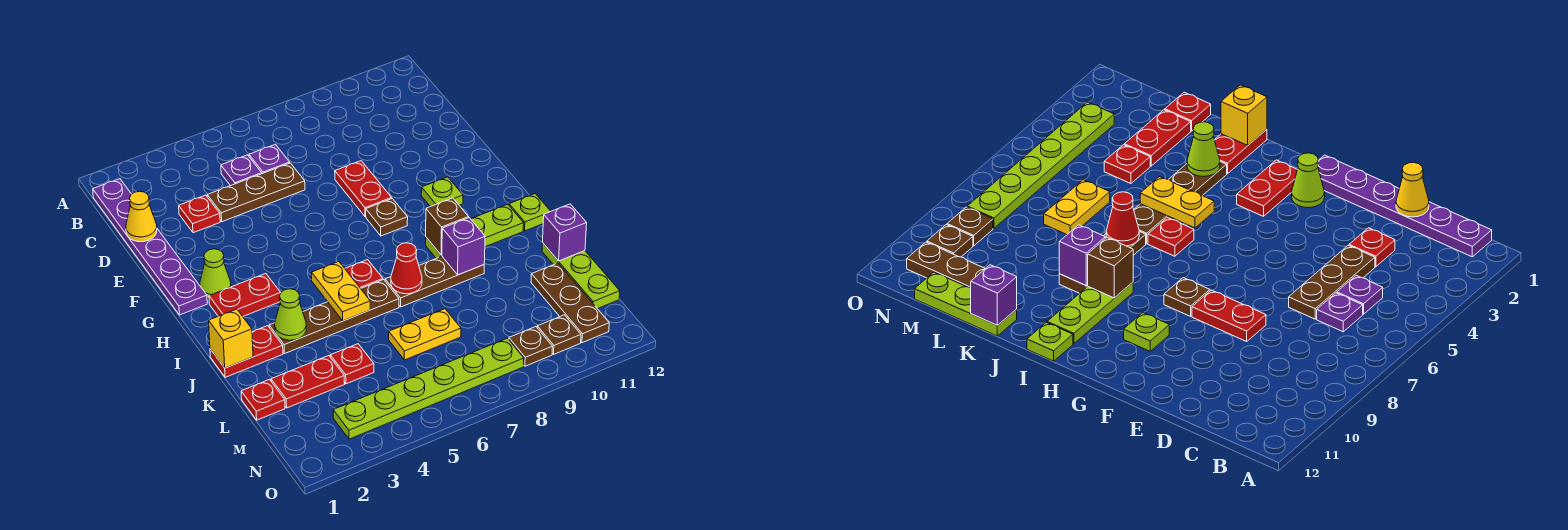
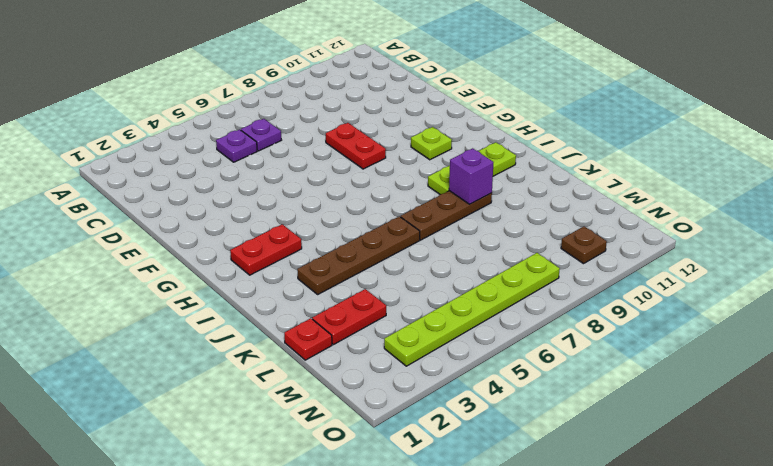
none -> purple 1x6 plate [93,179,207,315]
none -> red 1x1 plate [179,195,220,233]
none -> brown 1x3 plate [207,163,305,222]
none -> lime 1x1 cone [200,249,231,299]

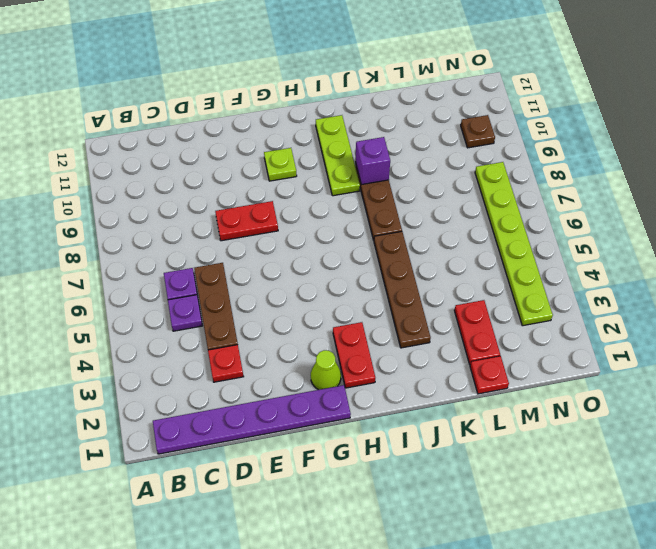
none -> brown 1x1 plate [366,199,408,236]
none -> red 1x1 plate [345,260,383,289]
none -> lime 1x1 plate [509,194,551,231]
none -> red 1x2 plate [210,326,283,377]

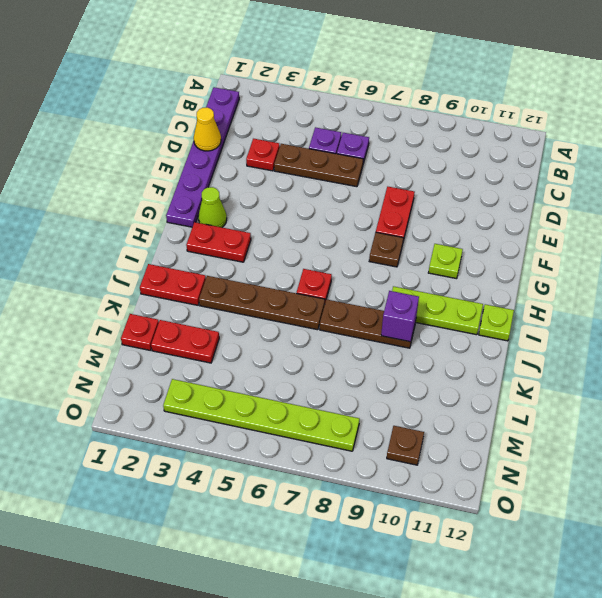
none -> lime 1x3 plate [542,243,620,309]
none -> red 1x1 plate [330,344,374,384]
none -> yellow 1x2 plate [389,309,461,360]
none -> brown 1x3 plate [531,263,609,343]

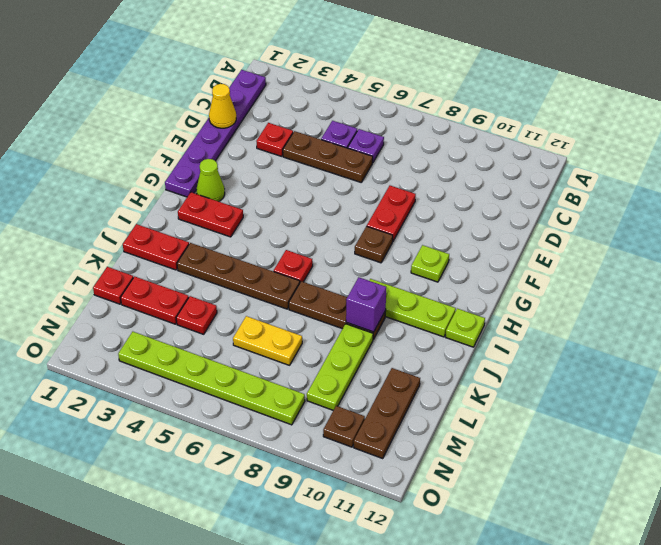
lime 1x3 plate [307,324,373,410] -> lime 1x3 plate moved to [542,243,620,309]
none -> brown 1x1 plate [509,327,553,366]
none -> yellow 1x2 plate [312,262,370,321]
none -> brown 1x1 brick [426,198,469,255]
none -> yellow 1x1 brick [209,309,253,368]

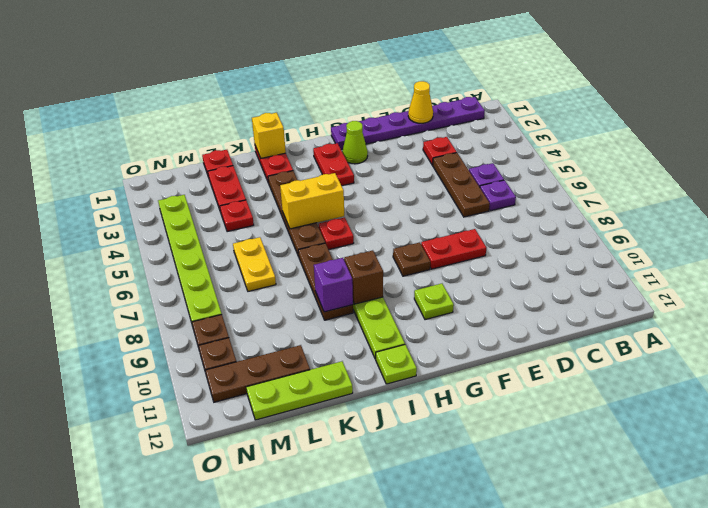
yellow 1x2 brick [280,173,344,229] -> yellow 1x2 plate [312,262,370,321]
none -> lime 1x1 cone [275,289,306,340]
none -> red 1x1 cone [391,243,422,294]
none -> purple 1x1 brick [543,204,587,261]

